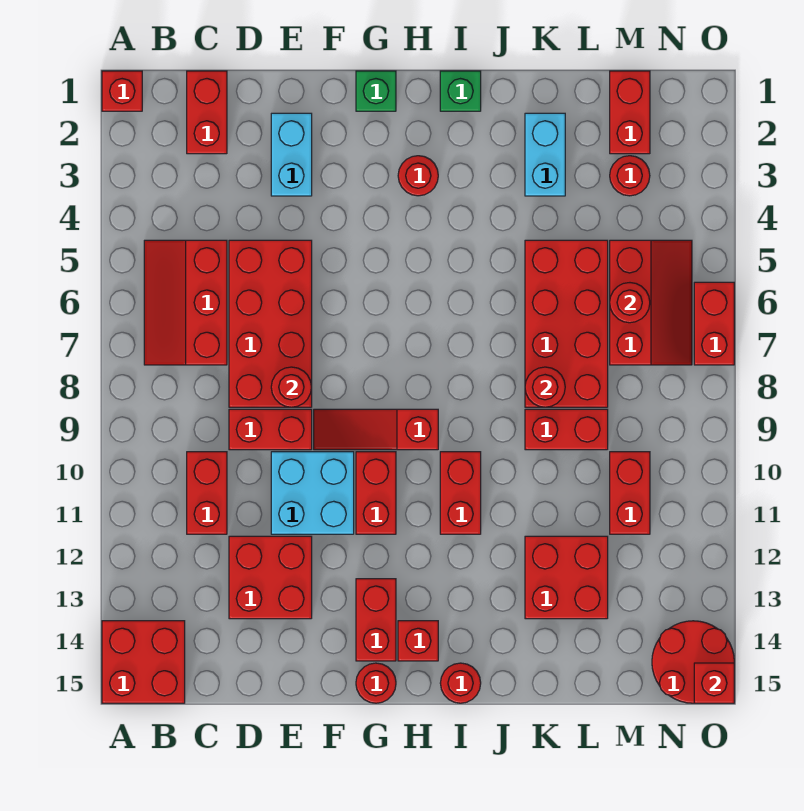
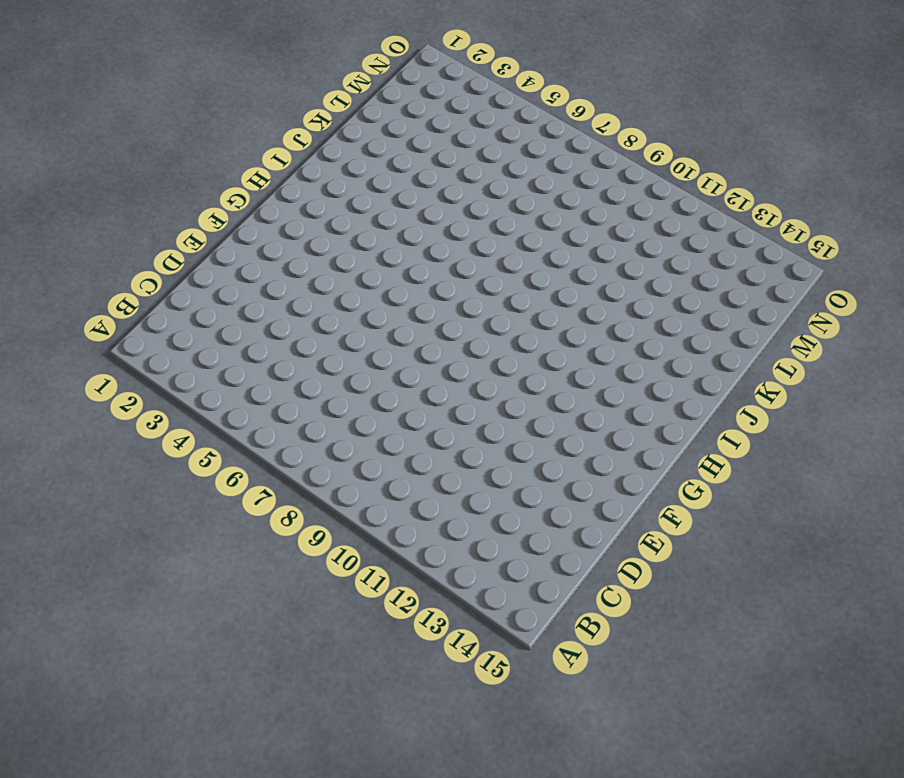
none -> red 1x1 brick [102,71,142,111]
none -> red 2x2 brick [102,621,185,703]
none -> red 2x3 slope [144,240,227,365]
none -> red 1x2 brick [187,71,227,154]

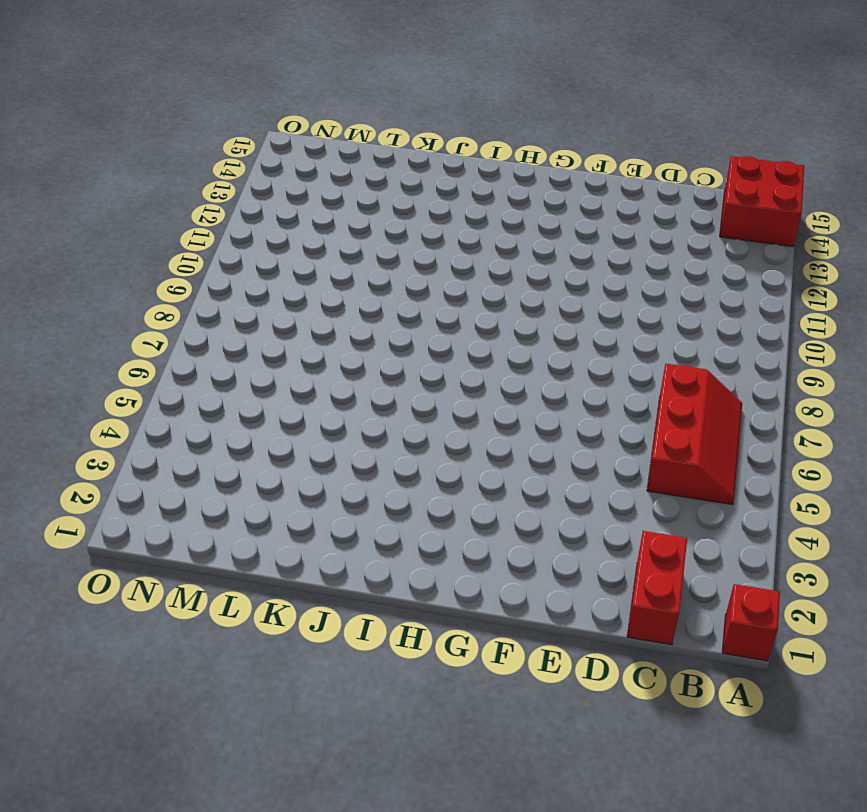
none -> red 1x2 brick [187,452,227,534]
none -> red 2x4 brick [229,240,312,407]
none -> red 1x2 brick [229,409,312,450]
none -> red 2x2 brick [229,536,312,619]

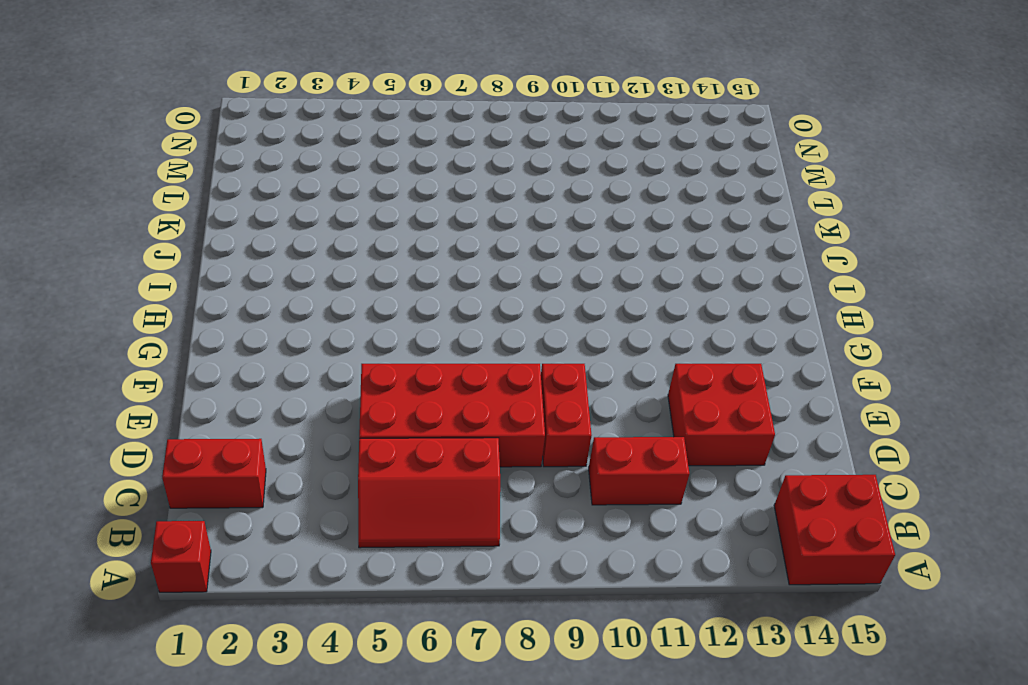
none -> cyan 1x2 brick [271,113,312,196]
none -> cyan 2x2 brick [271,452,354,534]
none -> red 1x3 slope [314,409,438,450]
none -> green 1x1 brick [356,71,396,111]

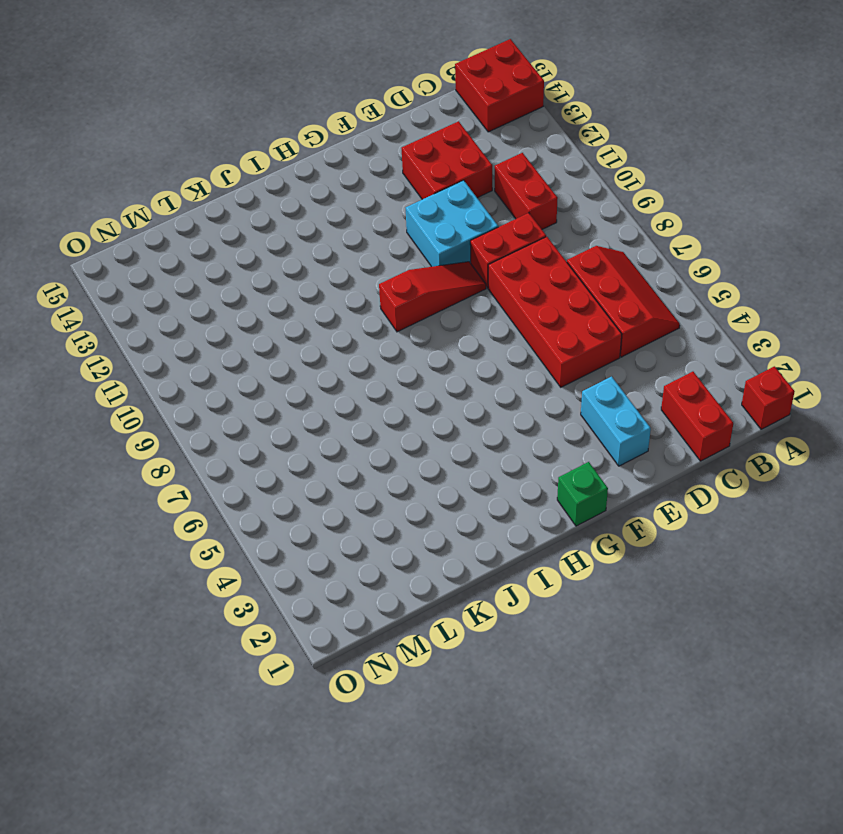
none -> red 1x2 brick [356,452,396,534]
none -> red 1x2 brick [356,579,396,661]
none -> red 1x1 round brick [356,663,396,703]
none -> red 1x1 round brick [398,156,438,196]

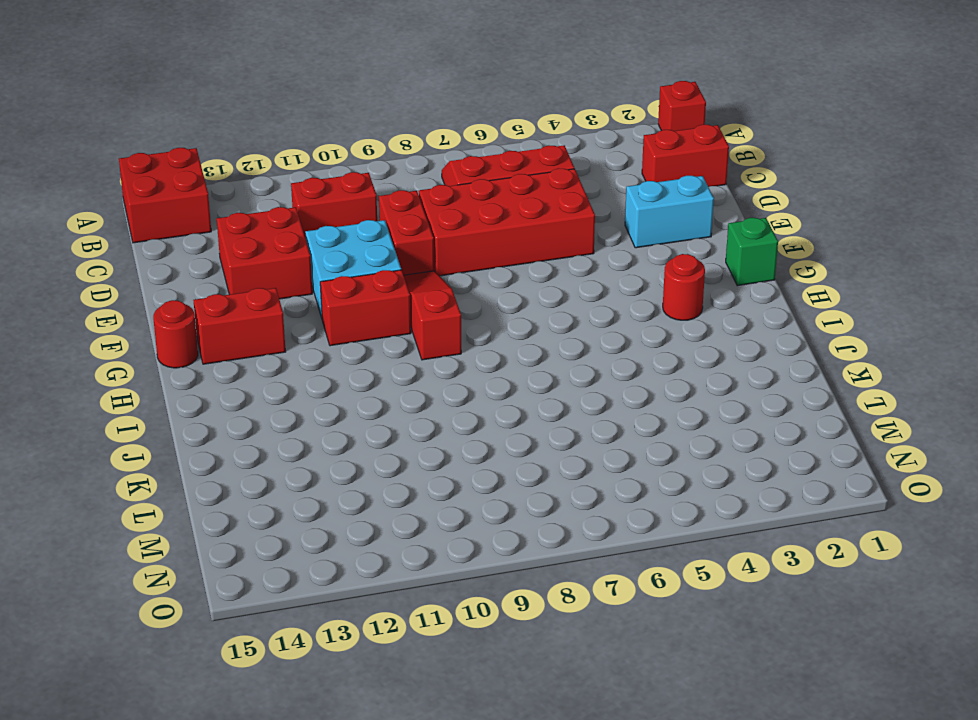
none -> red 1x1 brick [398,621,438,661]
none -> green 1x1 brick [440,71,481,111]
none -> red 1x2 brick [440,452,481,534]
none -> red 1x1 round brick [440,663,481,703]

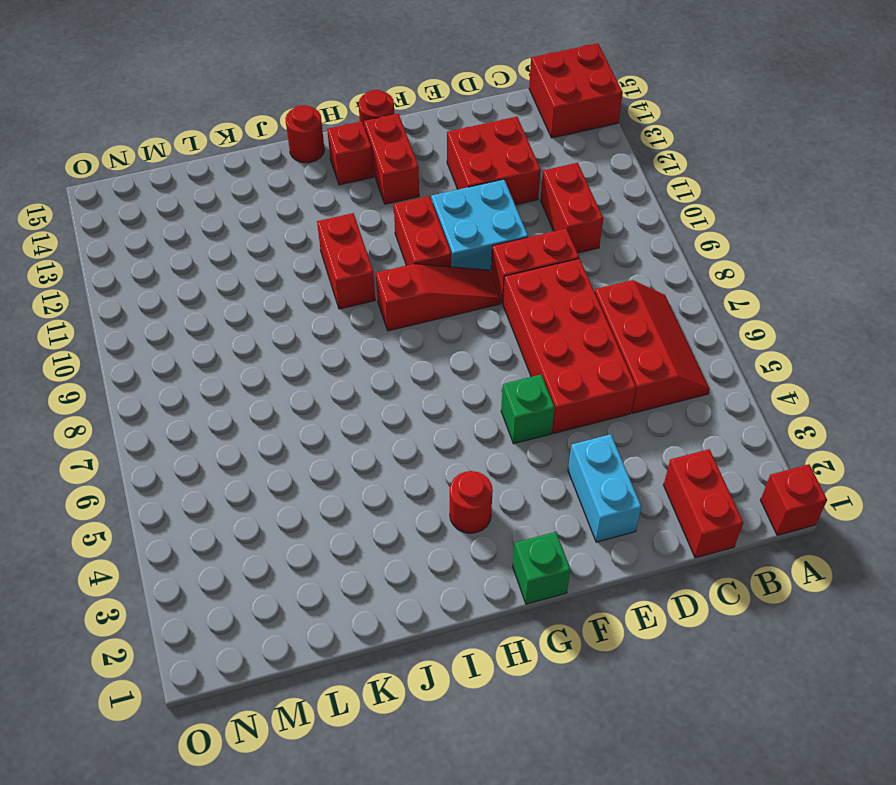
green 1x1 brick [501,375,555,444] -> green 1x1 brick moved to [440,71,481,111]
none -> cyan 1x2 brick [525,113,565,196]
none -> red 2x4 brick [525,240,608,407]
none -> red 1x2 brick [525,409,608,450]
none -> red 2x2 brick [525,536,608,619]

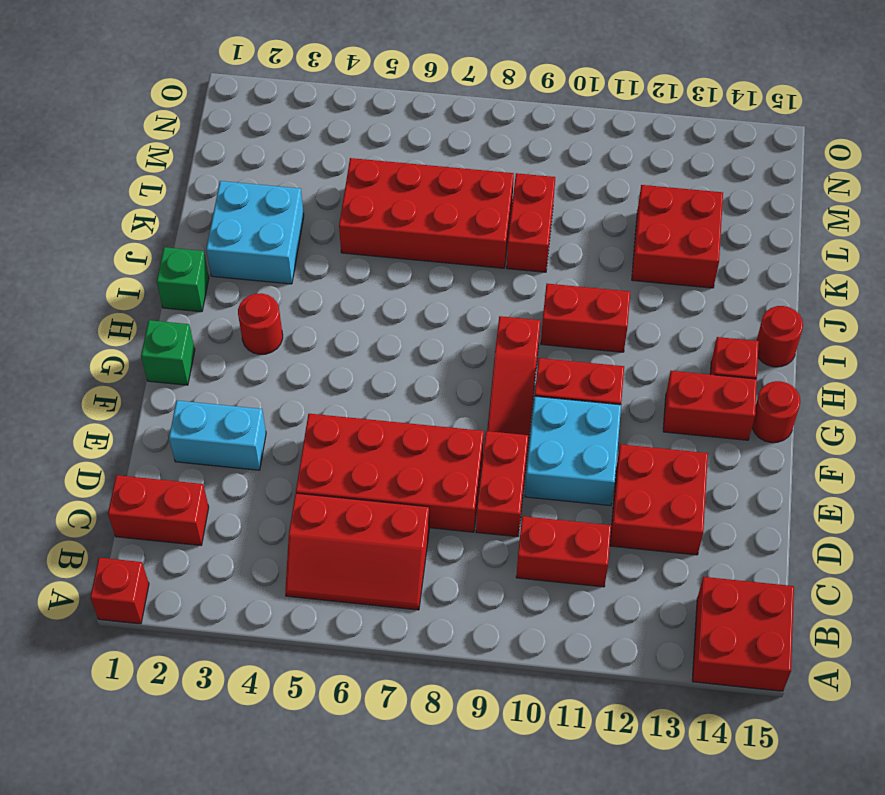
cyan 2x2 brick [206,181,304,284] -> cyan 1x2 brick [525,113,565,196]
none -> red 1x2 brick [610,71,650,154]
none -> red 1x1 round brick [610,156,650,196]
none -> red 2x3 slope [610,240,692,365]
none -> red 1x2 brick [610,452,650,534]

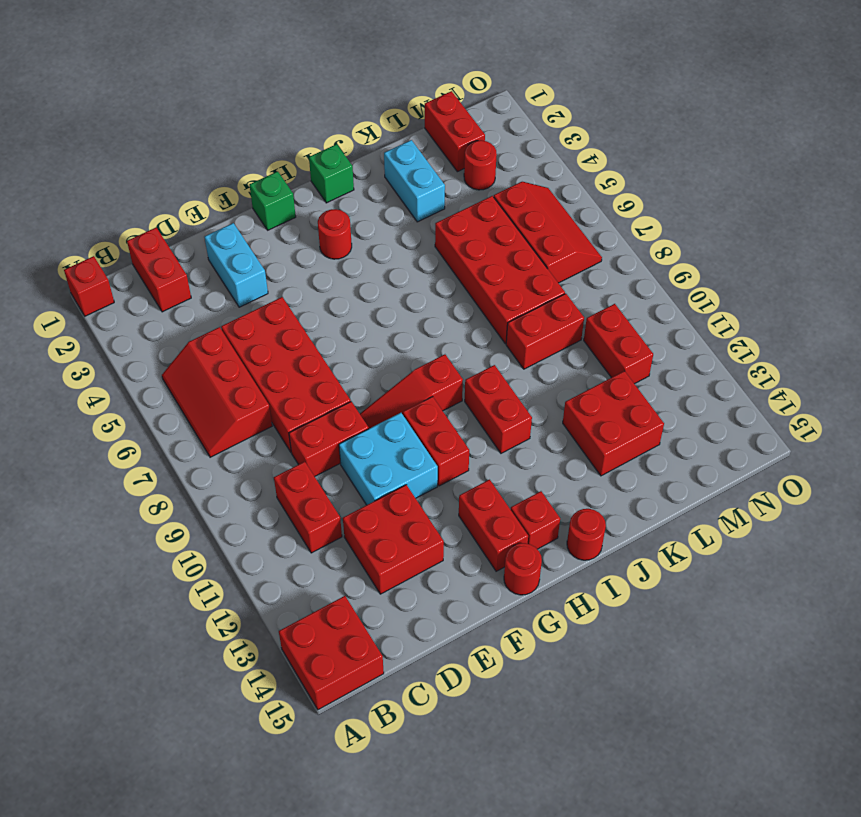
none -> red 2x2 round brick [652,621,734,703]
none -> red 1x2 brick [694,282,734,365]
none -> red 1x1 round brick [271,367,312,407]
none -> red 1x1 round brick [525,367,565,407]

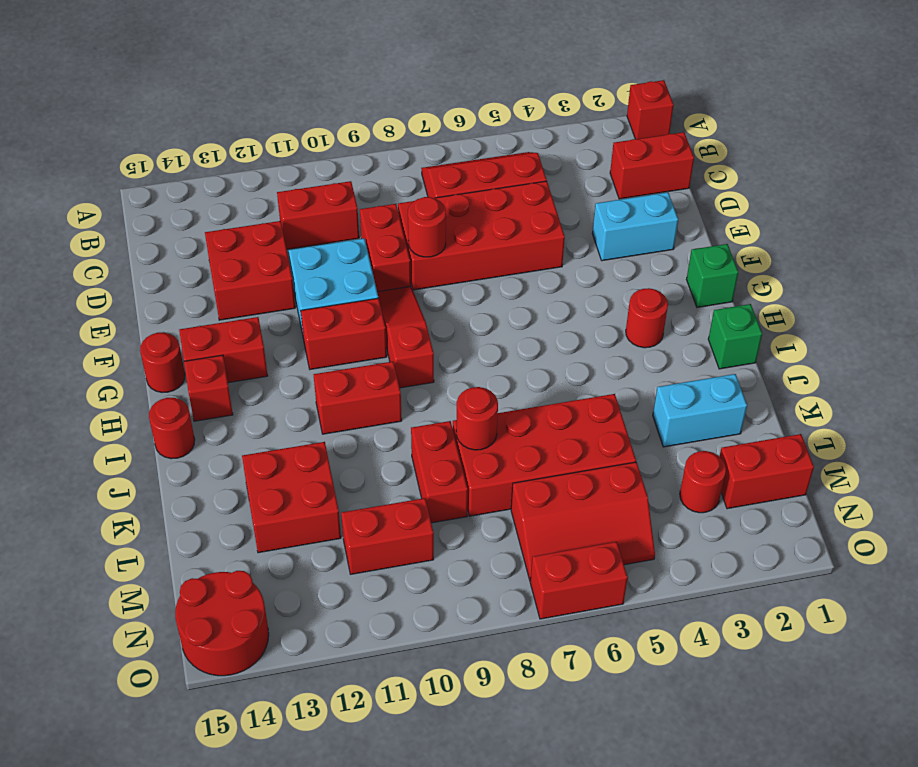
none -> red 2x2 brick [102,621,185,703]
none -> red 1x1 round brick [610,283,650,323]
none -> red 1x1 brick [694,663,734,703]

